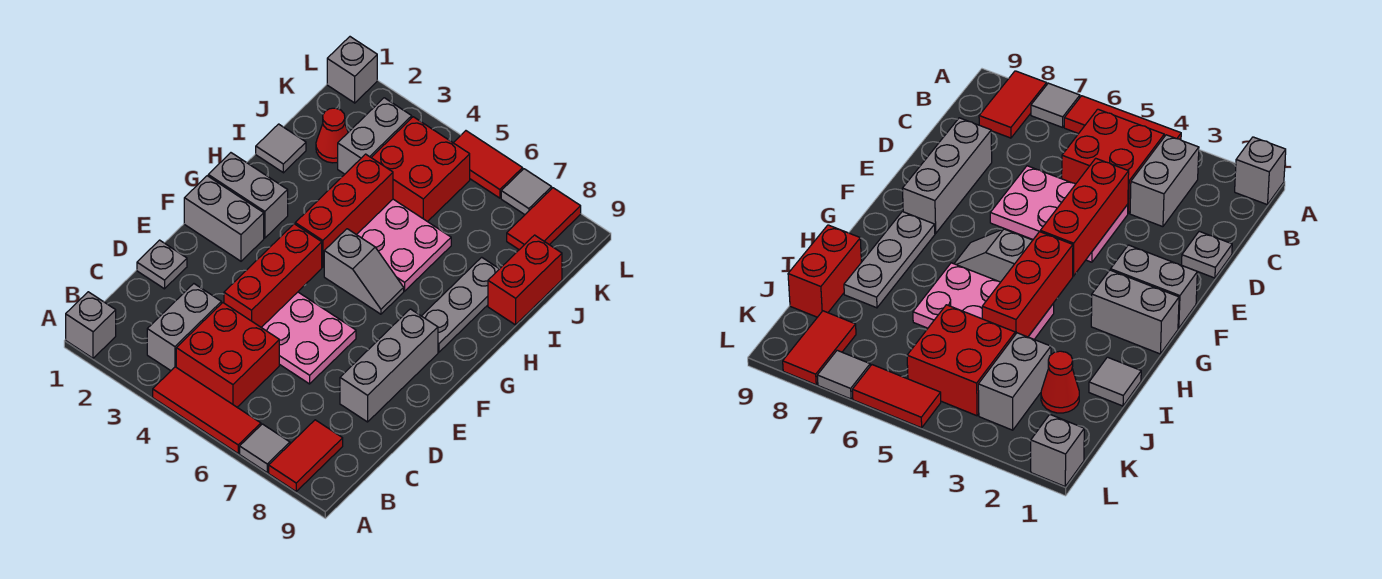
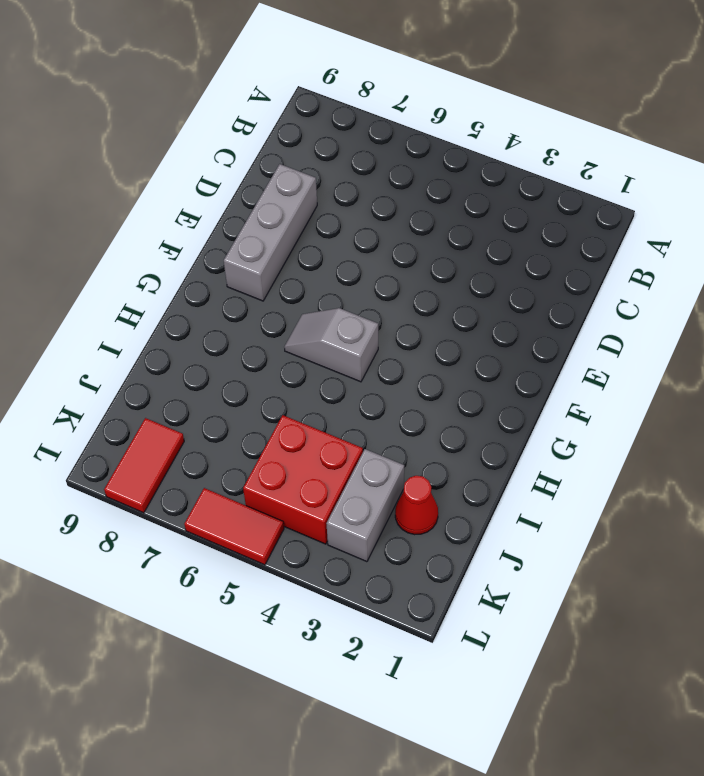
none -> grey 1x1 brick [66,292,116,358]
none -> red 1x3 tile [153,367,261,453]
none -> grey 1x1 tile [240,424,290,472]

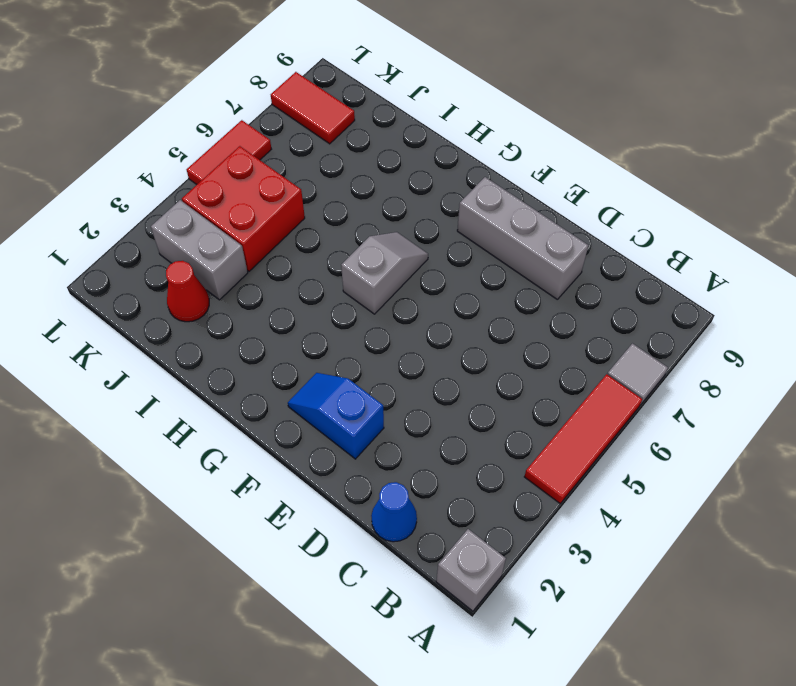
blue 1x1 cone [371,482,417,542] -> none
blue 1x2 slope [288,373,384,459] -> grey 1x2 brick [184,176,264,261]
none -> red 1x2 tile [269,420,343,491]
none -> grey 1x2 brick [147,284,221,371]
none -> red 2x2 brick [176,303,279,407]

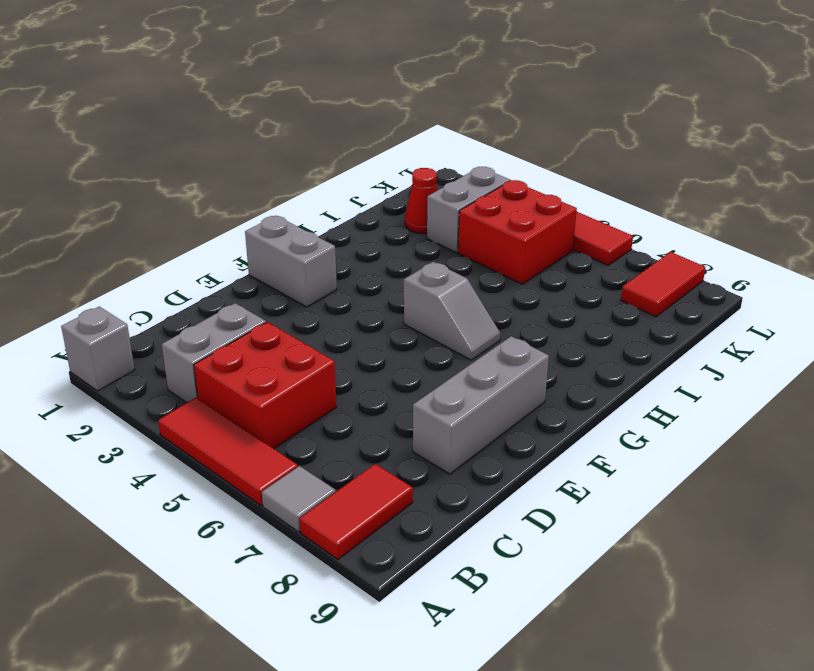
none -> grey 1x1 plate [137,240,187,289]
none -> pink 2x3 plate [261,292,356,384]
none -> grey 1x2 brick [208,153,288,238]

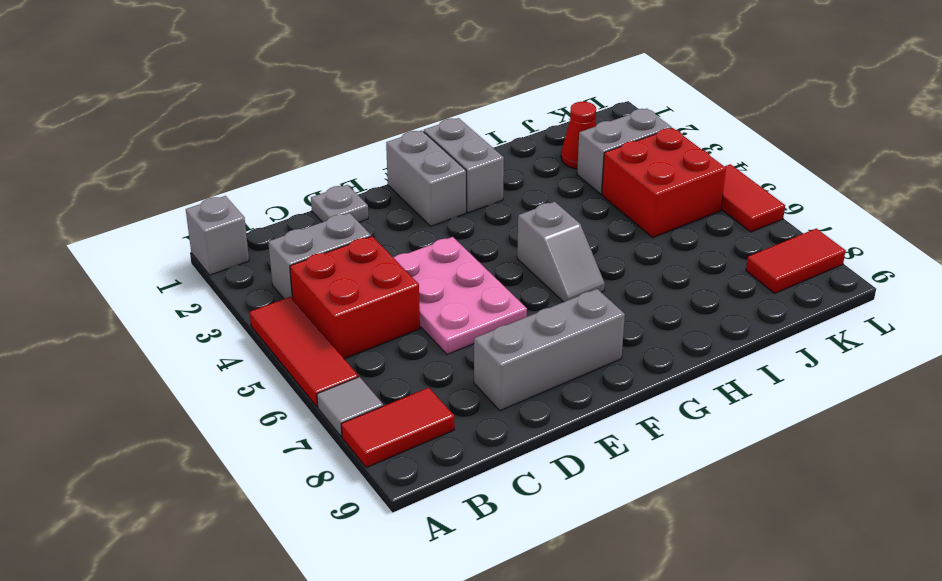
none -> grey 1x3 plate [422,257,499,352]
none -> pink 2x3 plate [357,199,451,291]
none -> grey 1x1 tile [256,124,306,173]

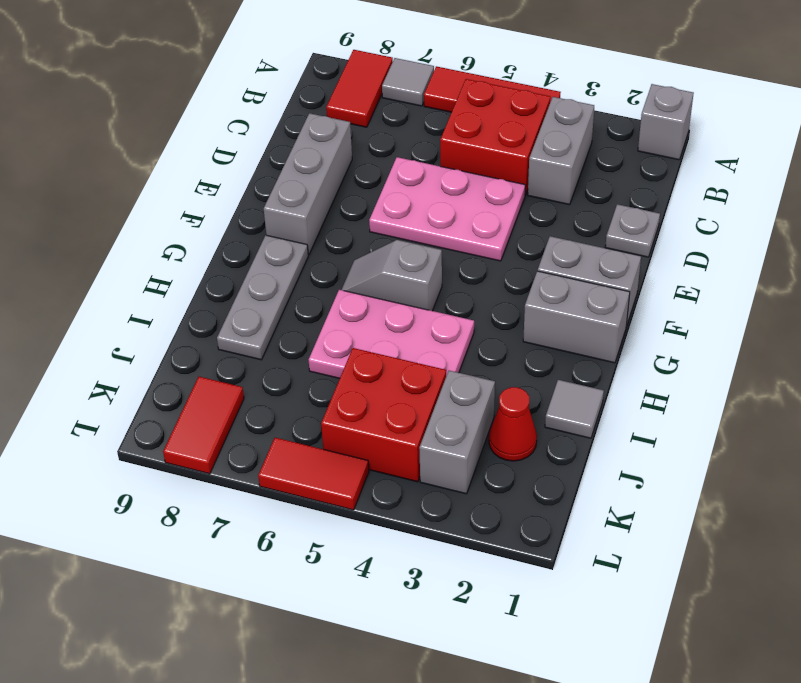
none -> red 1x2 brick [488,235,562,325]
none -> grey 1x1 brick [327,37,377,103]
none -> grey 1x1 tile [501,169,552,215]

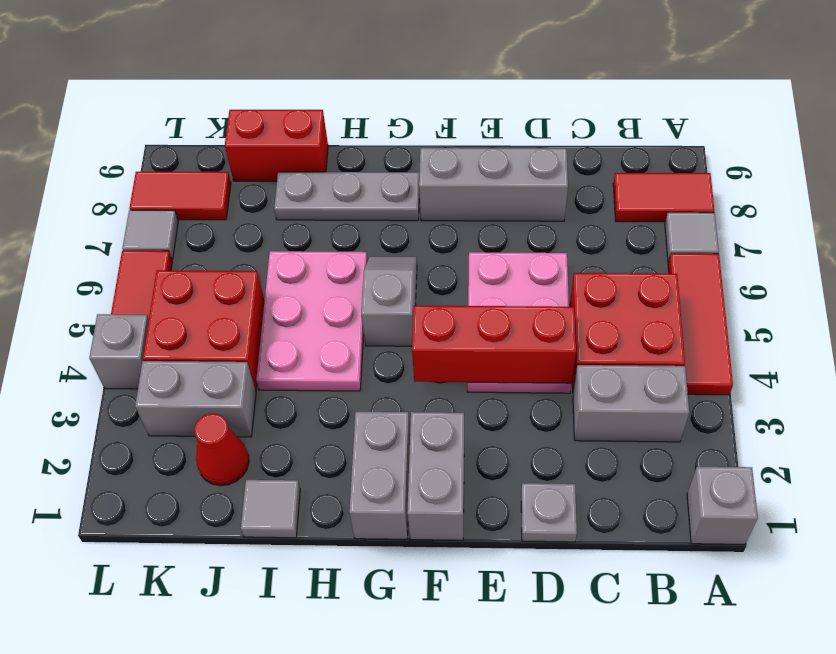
grey 1x1 brick [89,314,149,389] -> grey 1x1 brick moved to [327,37,377,103]
none -> red 1x3 brick [295,154,393,267]

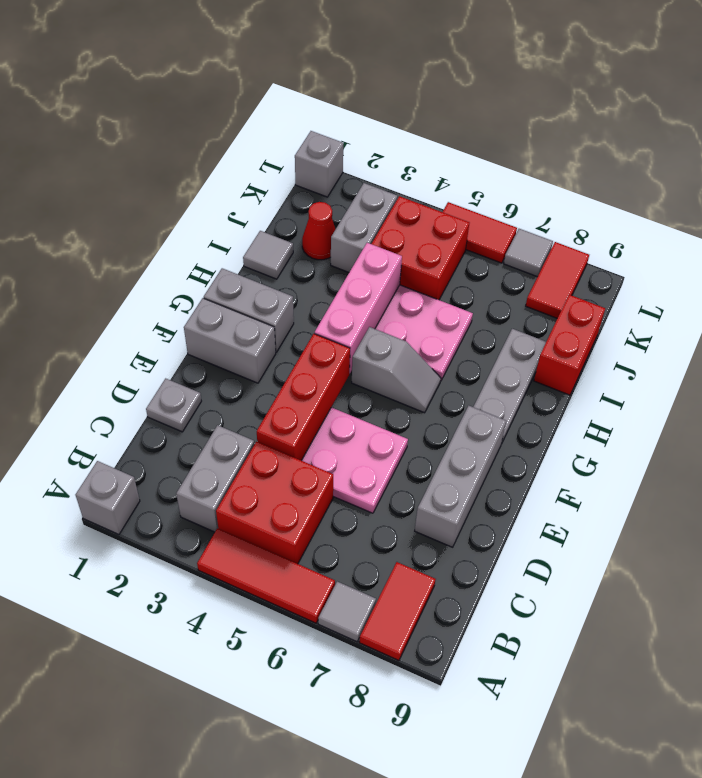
pink 1x3 brick [315,243,402,373] -> red 1x3 brick [295,154,393,267]

